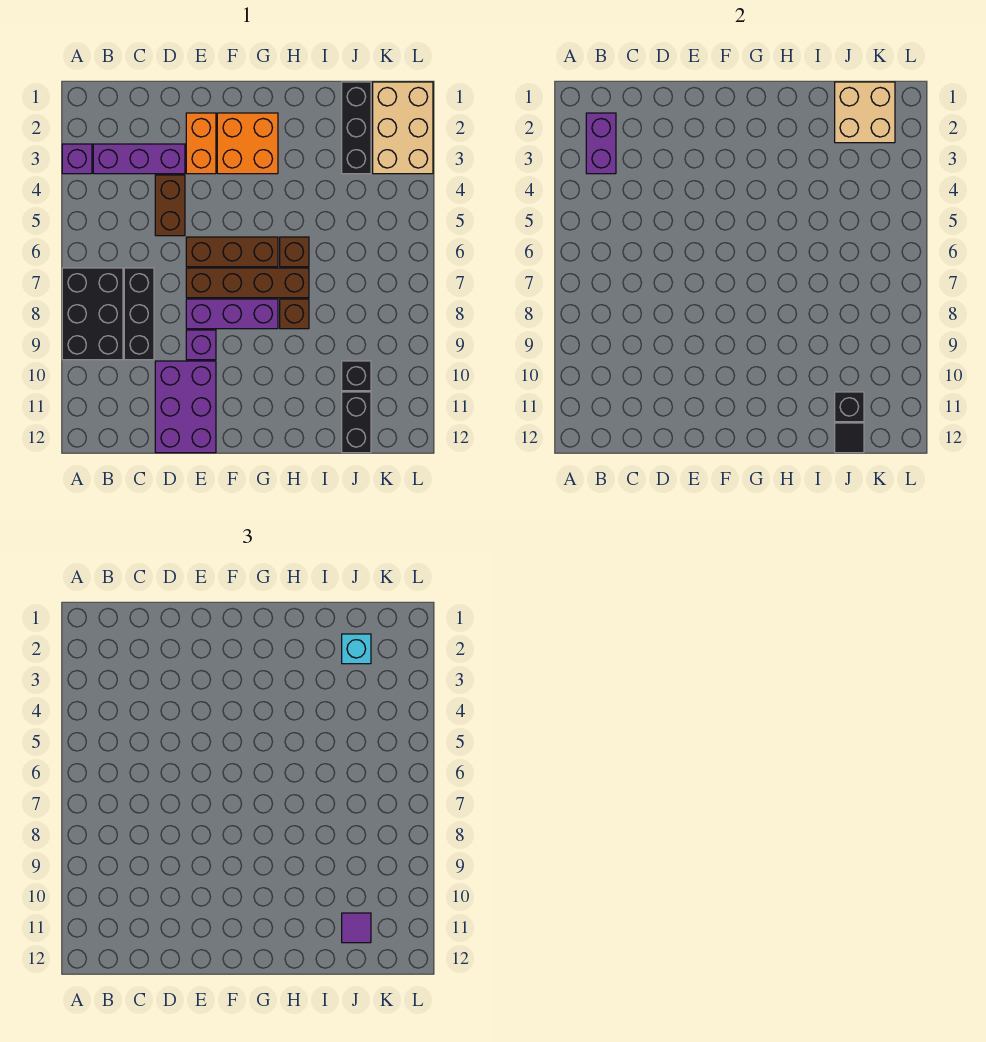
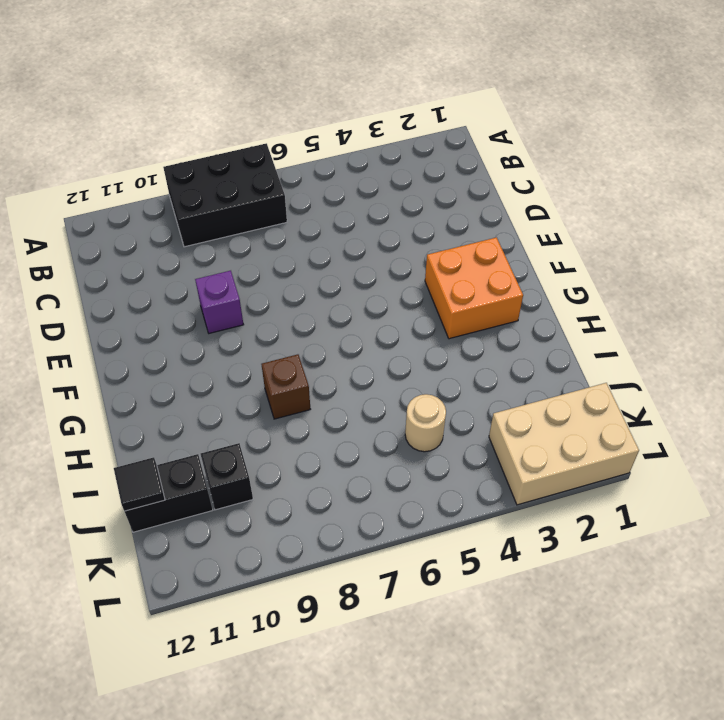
tan 1x1 round brick [405,394,446,452] -> none
none -> purple 1x1 brick [62,144,92,174]
none -> purple 1x3 brick [93,144,185,174]
none -> black 1x3 brick [124,268,154,360]

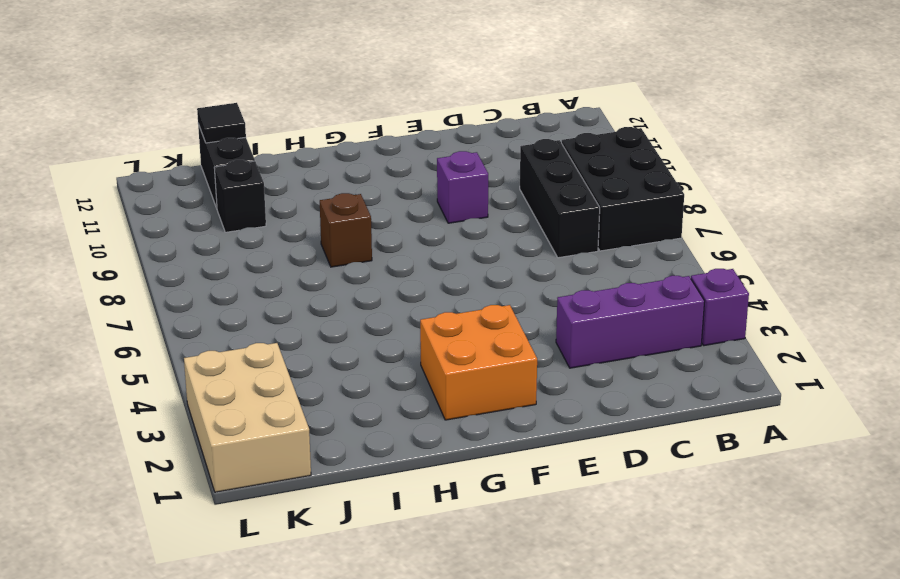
none -> brown 1x2 brick [155,175,185,236]
none -> purple 2x3 brick [155,361,216,453]
none -> orange 1x2 brick [186,113,216,174]

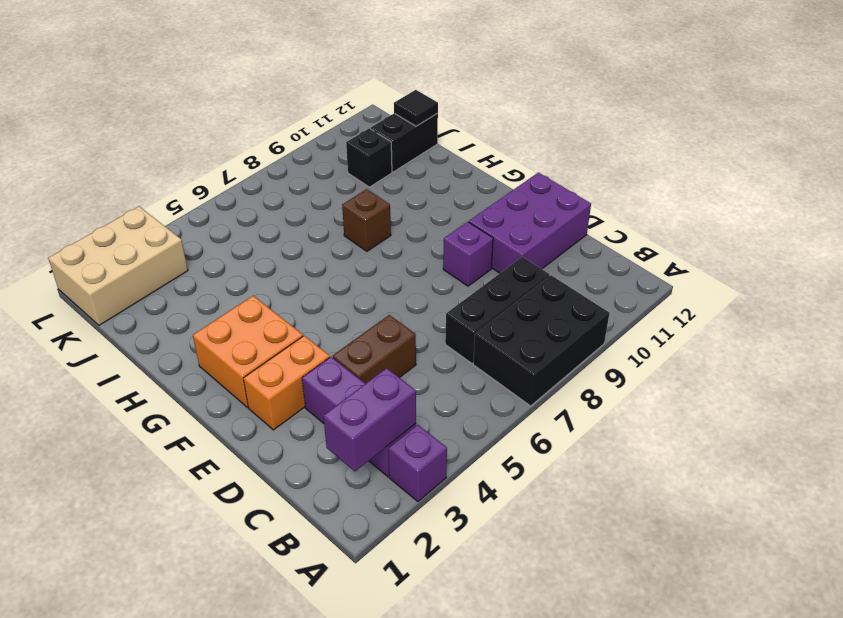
none -> brown 1x3 brick [186,237,278,267]
none -> brown 1x4 brick [186,268,309,298]
none -> purple 1x3 brick [186,299,278,329]

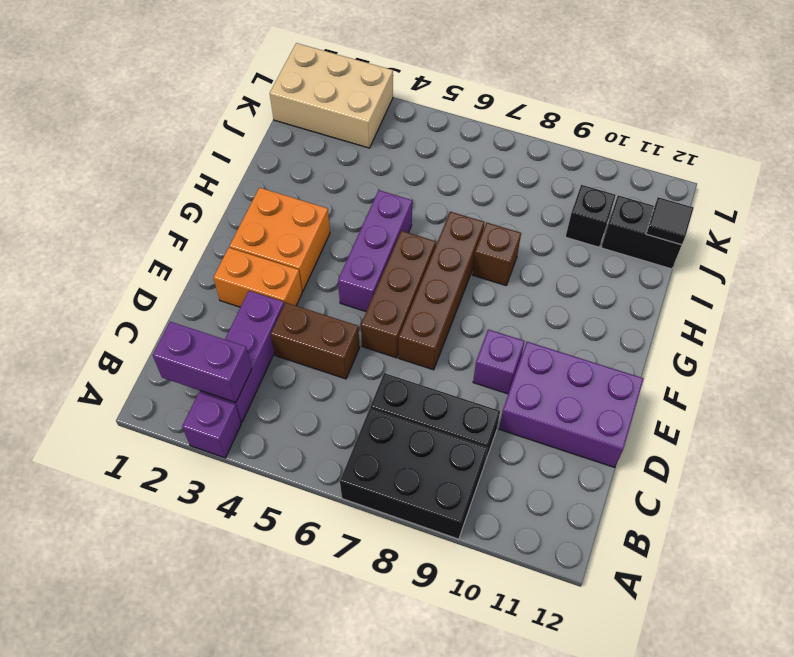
purple 1x3 brick [338,190,412,311] -> purple 1x3 brick moved to [186,299,278,329]
none -> brown 1x1 brick [280,237,309,267]
none -> black 1x3 brick [342,82,371,174]
none -> tan 2x2 brick [835,82,895,143]

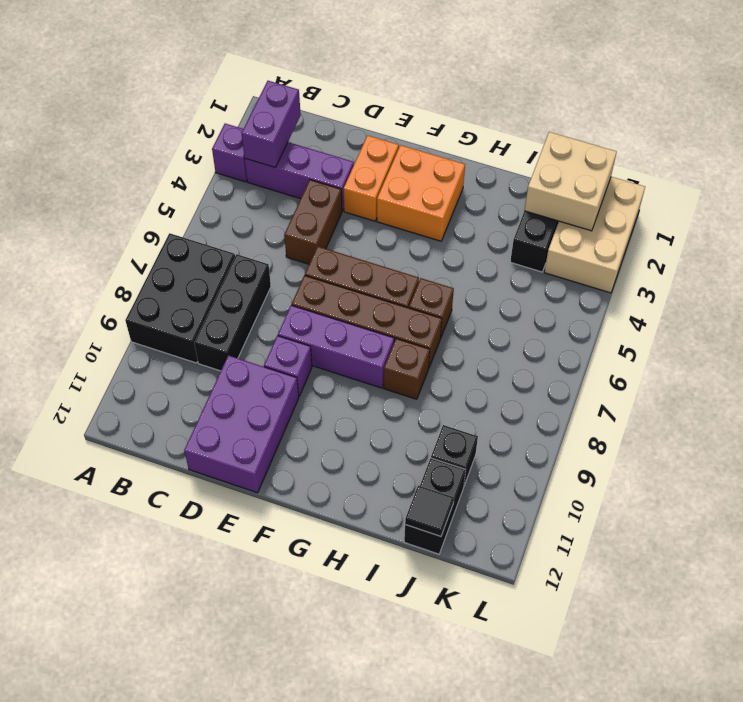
none -> black 1x1 brick [835,392,864,422]
none -> cyan 1x1 brick [342,634,371,664]
none -> purple 1x1 tile [342,913,371,943]

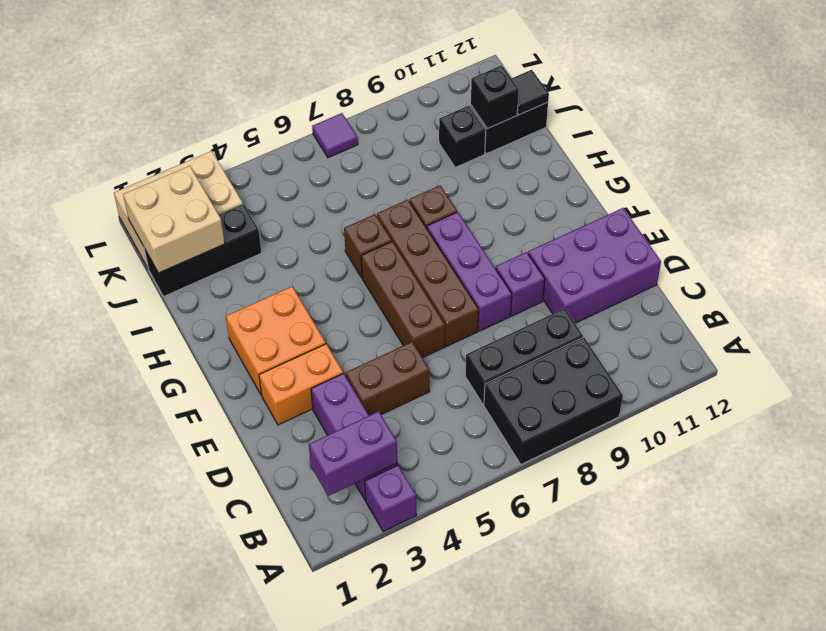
purple 1x1 tile [312,113,358,158] -> purple 1x1 tile moved to [342,913,371,943]
none -> cyan 1x1 brick [342,634,371,664]

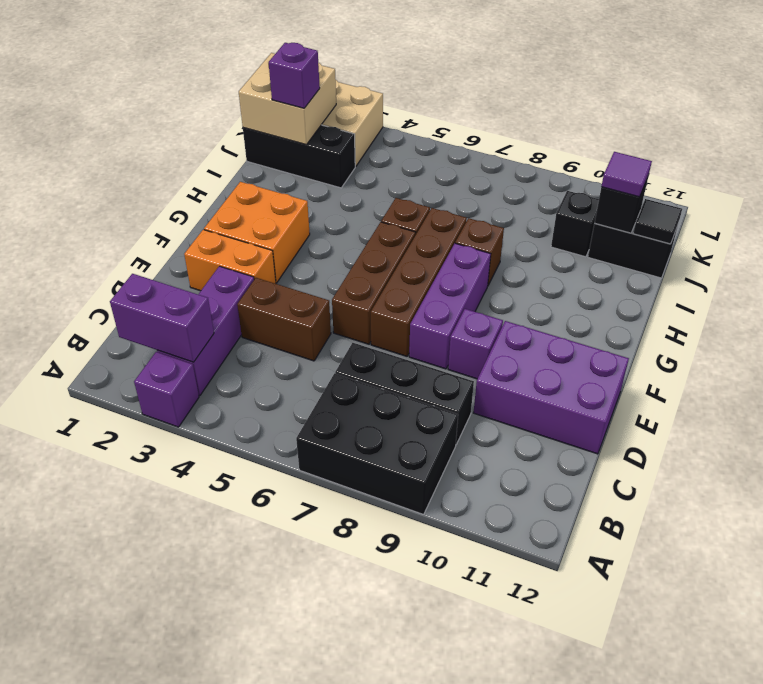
purple 1x1 brick [269,43,320,108] -> cyan 1x1 brick [342,634,371,664]

